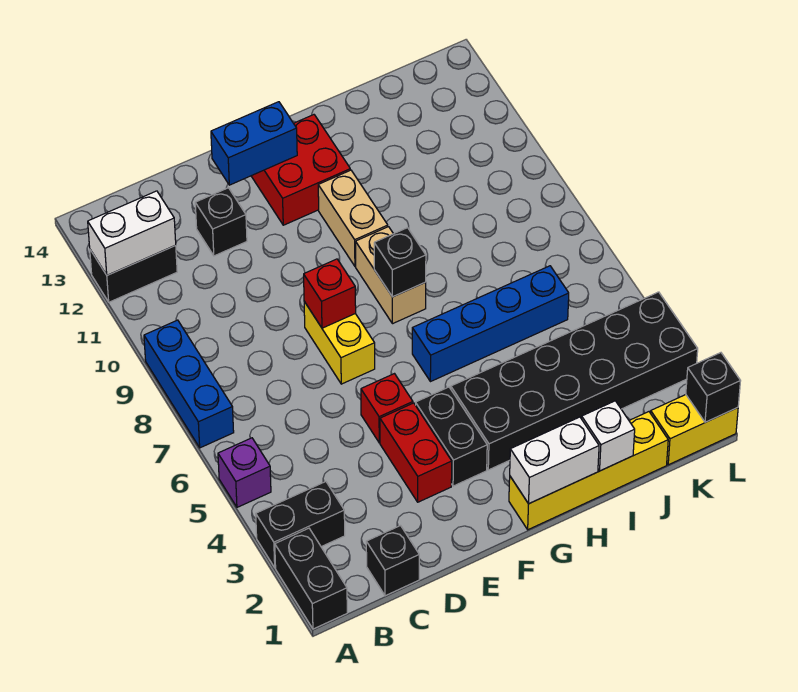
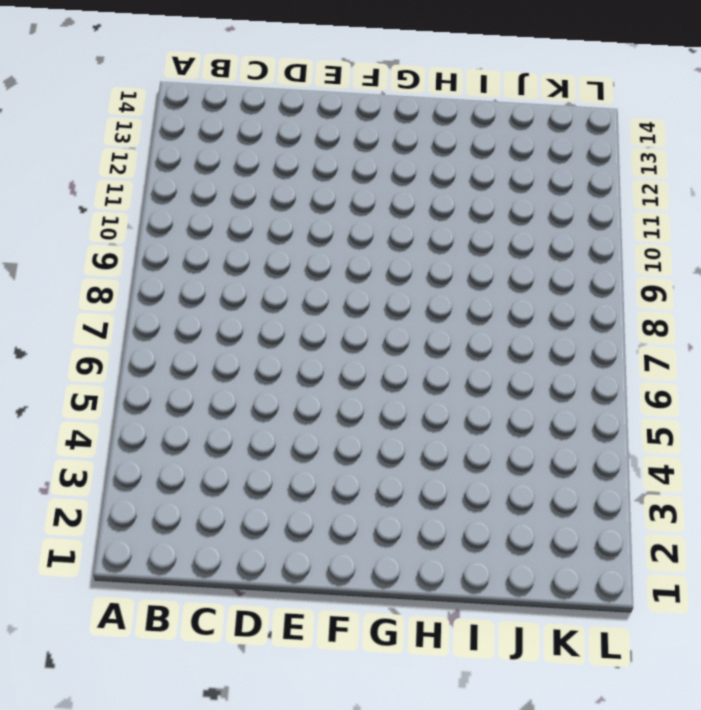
none -> black 1x2 brick [275,528,347,629]
none -> black 1x2 brick [256,482,345,568]
none -> purple 1x1 brick [218,438,271,507]

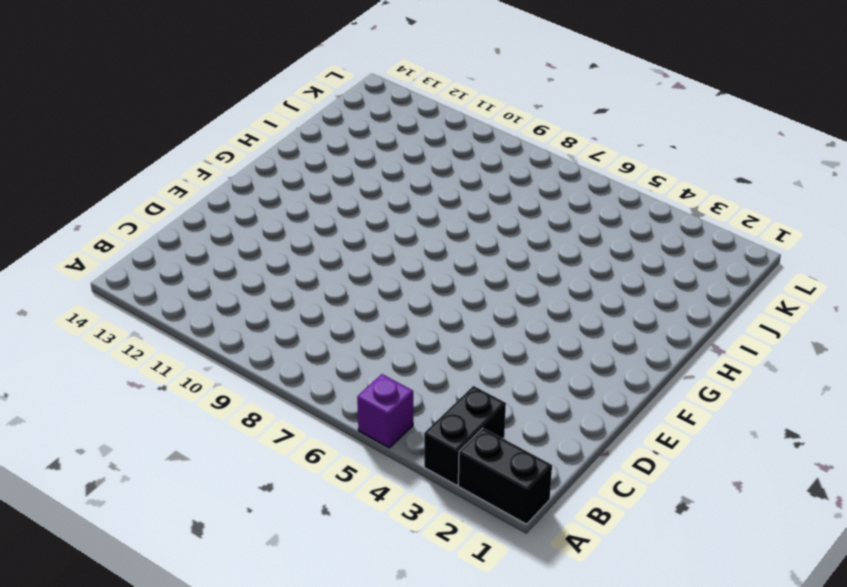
none -> blue 1x3 brick [144,320,234,448]
none -> black 1x2 brick [90,246,177,302]
none -> black 1x1 brick [366,526,419,596]

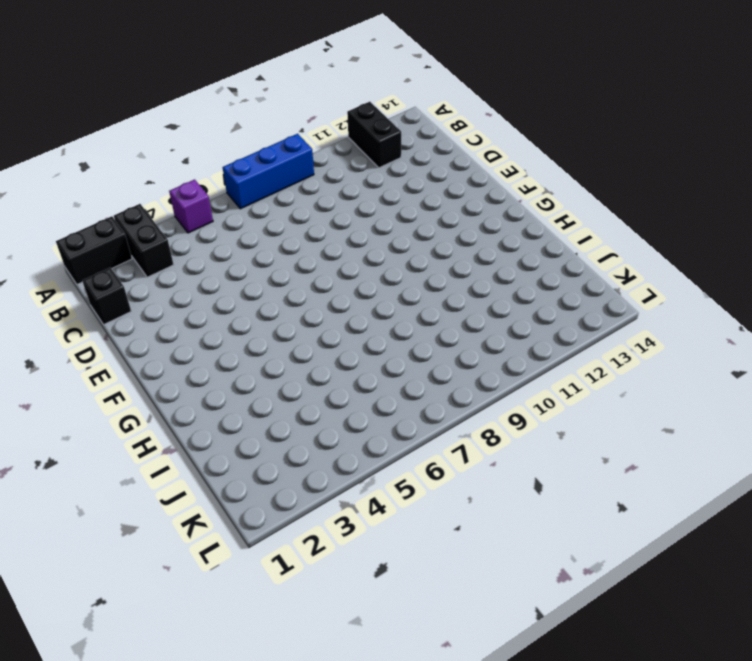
none -> black 1x1 brick [195,188,247,256]
none -> red 1x2 brick [380,403,452,502]
none -> red 1x1 brick [361,374,413,443]

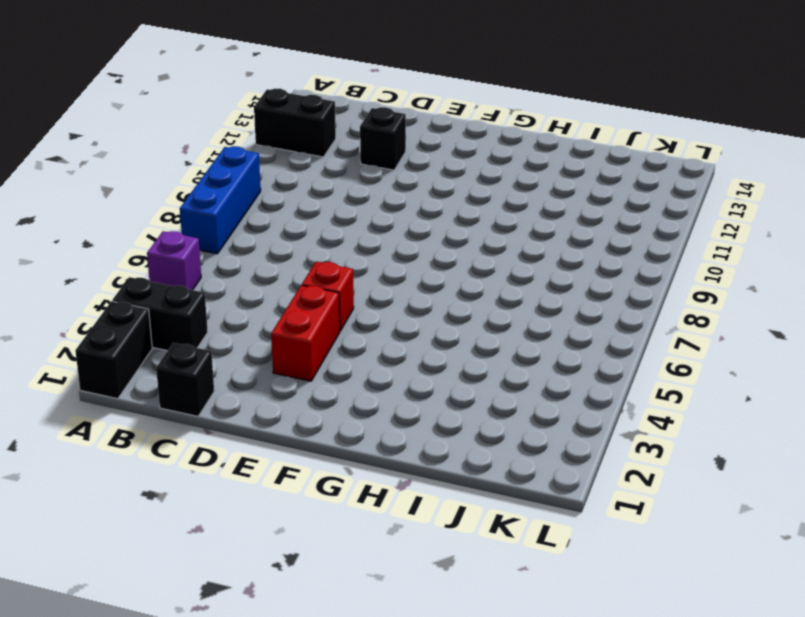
none -> yellow 1x2 brick [304,302,375,384]
none -> black 1x2 brick [416,387,487,486]
none -> red 2x2 brick [251,115,350,225]

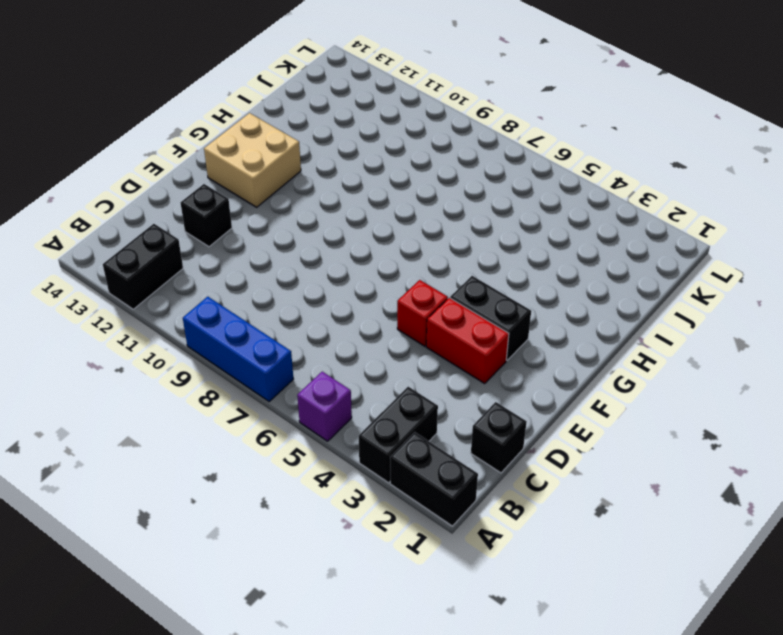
tan 2x2 brick [204,113,301,207] -> red 2x2 brick [251,115,350,225]
none -> yellow 1x2 brick [304,302,375,384]
none -> yellow 1x4 brick [509,412,668,530]
none -> black 2x6 brick [451,292,698,470]

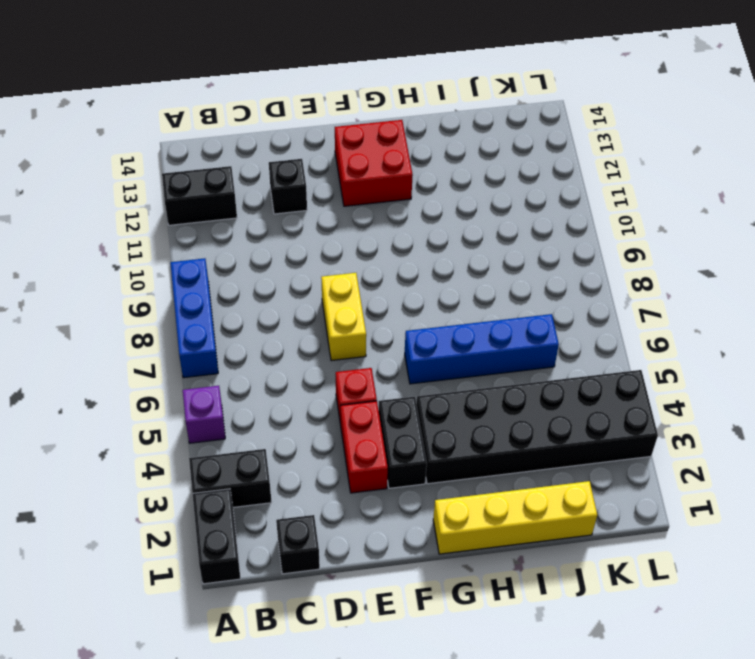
none -> tan 1x2 brick [356,227,426,324]
none -> tan 1x2 brick [318,170,388,266]
none -> yellow 1x2 brick [651,395,738,465]

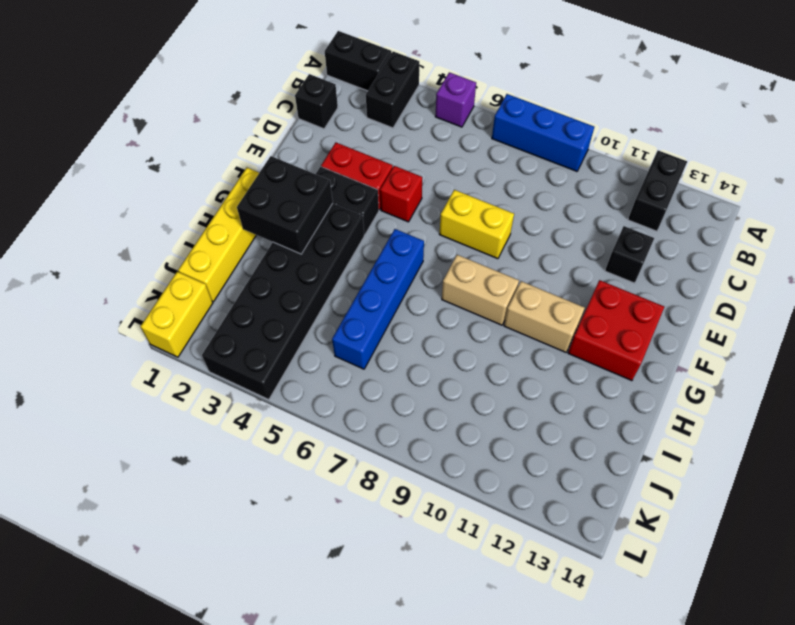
black 2x2 brick [237,156,333,254] -> none
none -> white 1x2 brick [88,191,176,275]
none -> red 1x1 brick [304,259,356,328]
none -> blue 1x2 brick [211,102,297,185]

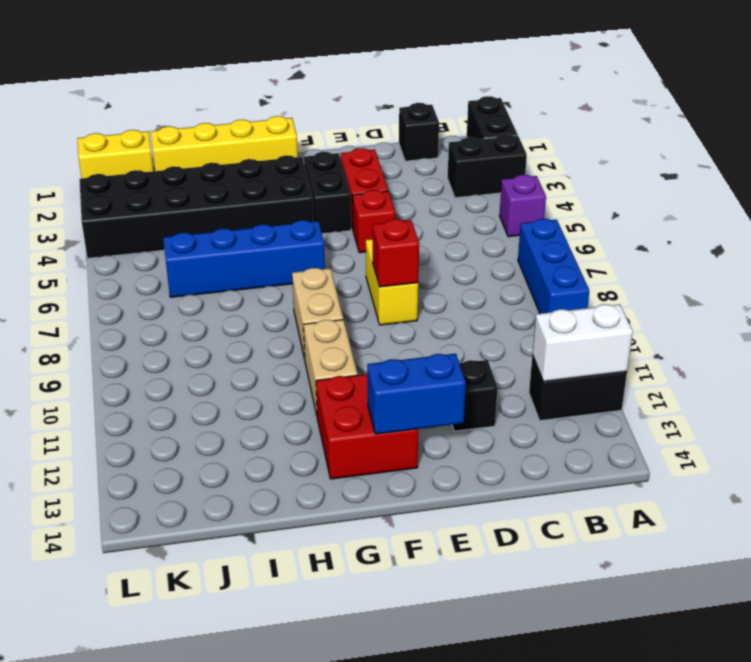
none -> white 1x2 brick [510,417,599,504]
none -> black 1x1 brick [374,228,426,297]
none -> white 1x1 brick [582,401,635,471]

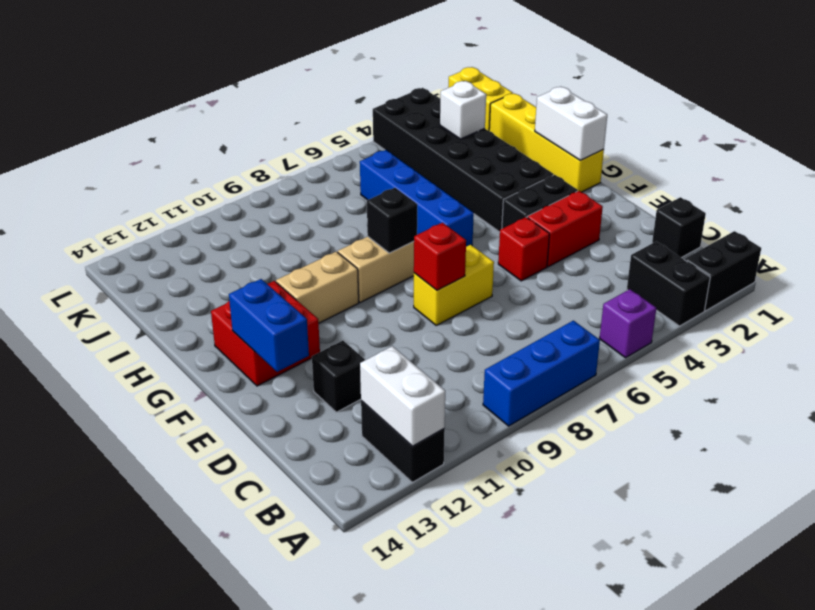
white 1x1 brick [440,81,486,139] -> white 1x1 brick moved to [582,401,635,471]
none -> black 1x1 brick [686,353,740,422]

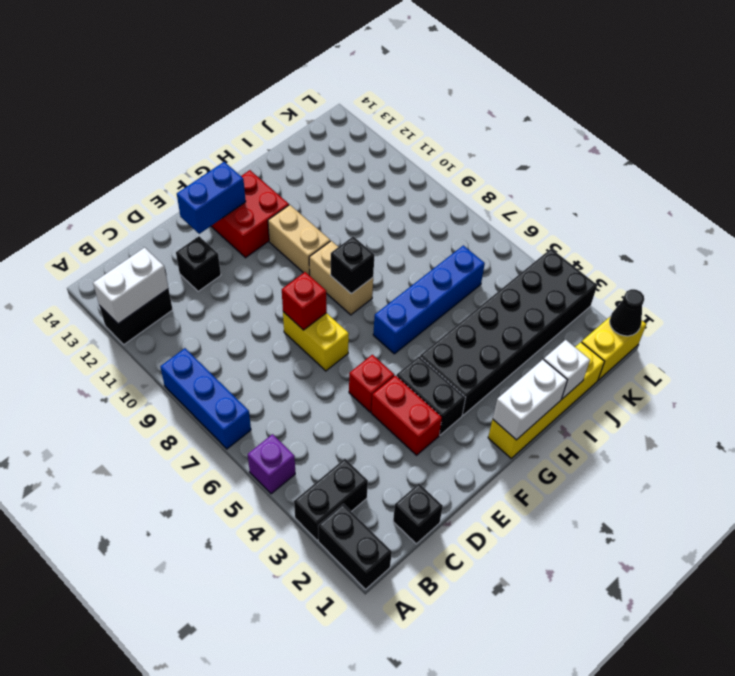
black 1x1 cone [610,289,644,336] -> black 1x1 brick [686,353,740,422]

